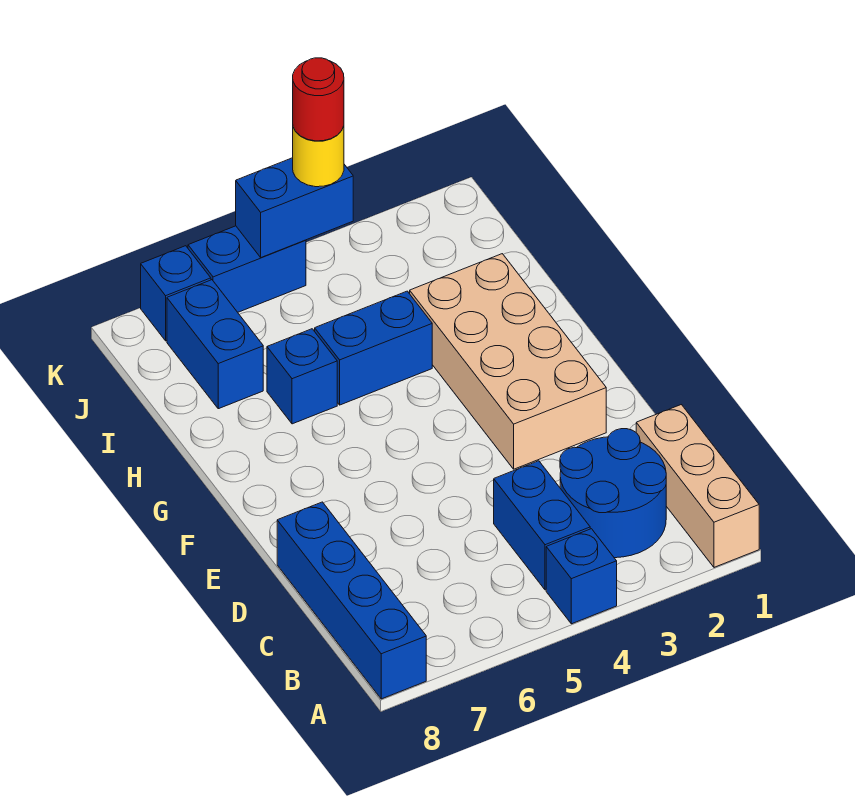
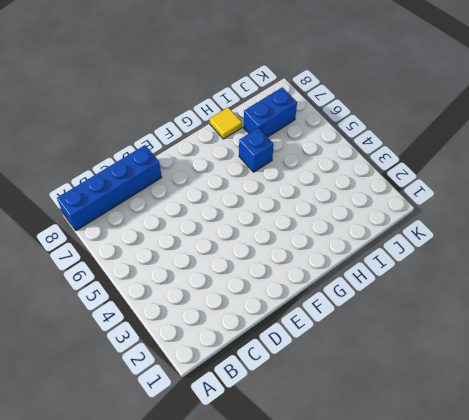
yellow 1x1 tile [210,108,242,139] -> none
none -> tan 1x3 brick [636,405,759,567]
none -> blue 1x1 brick [546,529,617,624]
none -> blue 2x2 round brick [560,429,666,558]

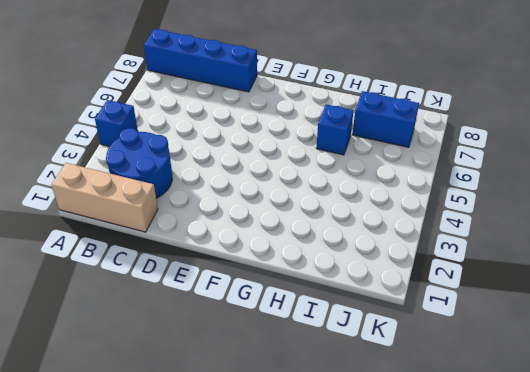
none -> blue 1x2 brick [494,461,590,590]
none -> tan 2x4 brick [410,254,606,469]
none -> blue 1x2 brick [315,291,432,405]

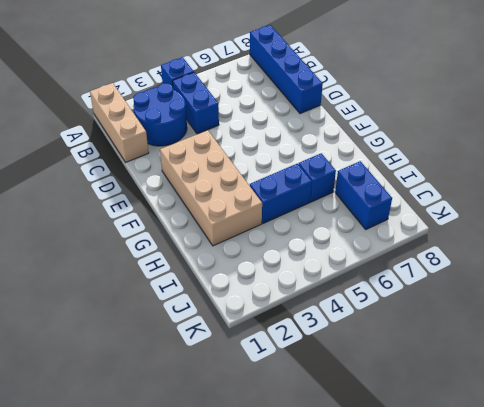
none -> blue 1x2 brick [188,226,306,312]
none -> blue 1x1 brick [141,246,211,341]
none -> blue 1x2 brick [236,158,353,257]

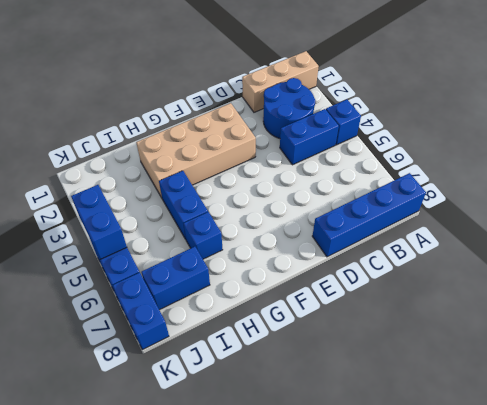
blue 1x2 brick [113,272,169,350] -> blue 1x1 brick [141,246,211,341]
none -> yellow 1x1 round brick [293,126,344,187]
none -> red 1x1 round brick [293,58,344,141]

